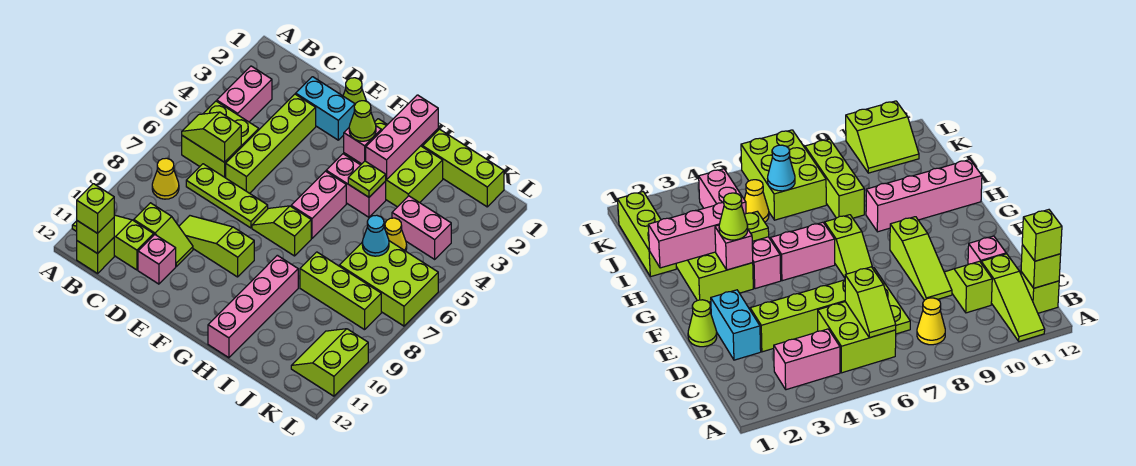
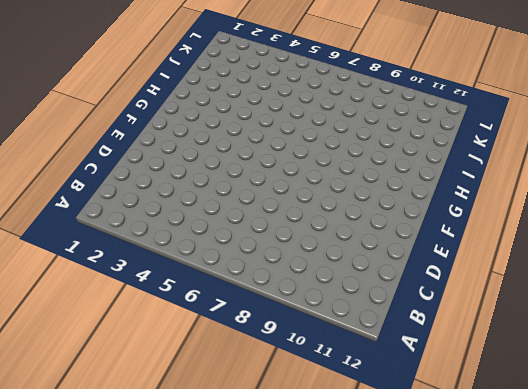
none -> lime 1x3 slope [72,215,154,270]
none -> pink 1x2 brick [217,66,272,122]
none -> lime 2x2 brick [182,101,259,178]
none -> yellow 1x1 cone [152,158,179,199]

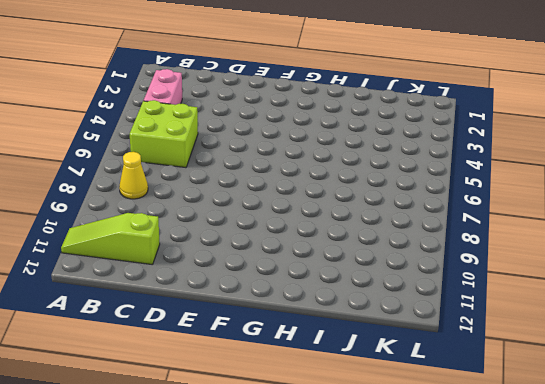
none -> lime 1x1 brick [77,238,114,273]
none -> lime 1x3 plate [186,164,268,228]
none -> lime 1x2 slope [134,203,193,266]
none -> cyan 1x2 brick [296,77,355,140]

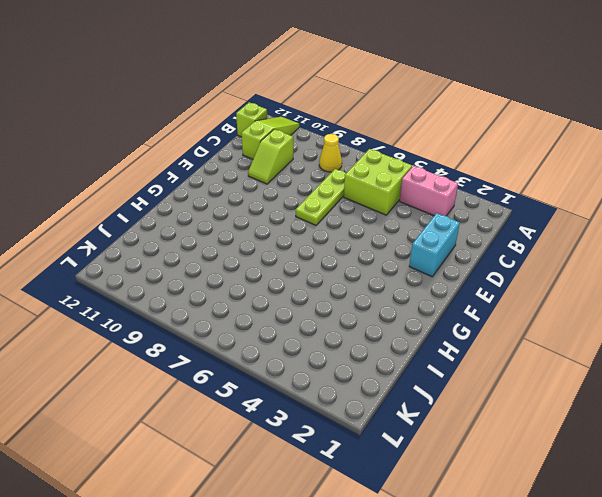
none -> lime 1x4 brick [226,94,316,193]
none -> lime 1x3 slope [179,216,254,277]
none -> pink 1x1 brick [138,235,176,284]
none -> lime 1x1 cone [343,78,366,104]

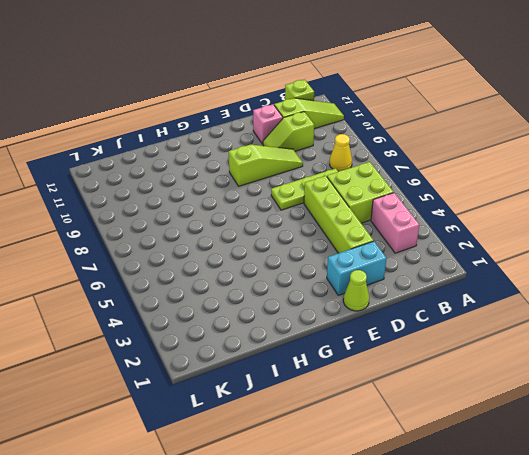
none -> lime 1x2 slope [252,206,311,256]
none -> lime 2x3 brick [344,119,443,207]
none -> pink 1x2 brick [326,154,386,217]
none -> pink 1x2 brick [291,171,346,238]

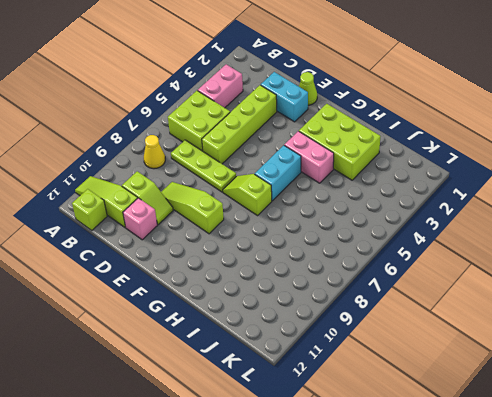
cyan 1x2 brick [255,145,301,201] -> pink 1x2 brick [291,171,346,238]
none -> pink 1x4 brick [208,255,298,358]
none -> lime 1x3 brick [423,129,504,207]
none -> lime 1x3 brick [300,252,381,330]
none -> pink 1x2 brick [392,196,451,259]

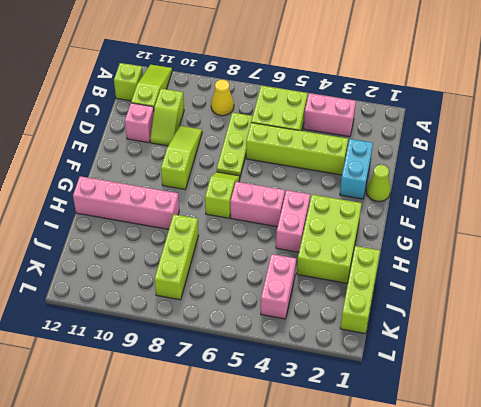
none -> yellow 1x1 cone [385,218,407,251]
none -> lime 2x3 brick [339,241,438,326]
none -> lime 2x2 slope [291,329,368,396]
none -> lime 1x2 slope [182,112,241,162]

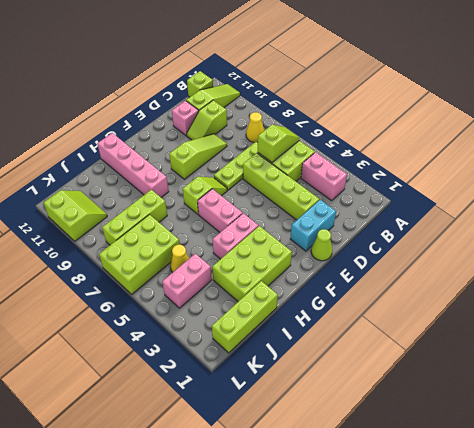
none -> lime 1x1 brick [77,218,114,254]
none -> pink 1x1 brick [344,126,381,164]
none -> pink 1x3 brick [366,95,438,180]
none -> lime 1x1 plate [348,161,386,197]

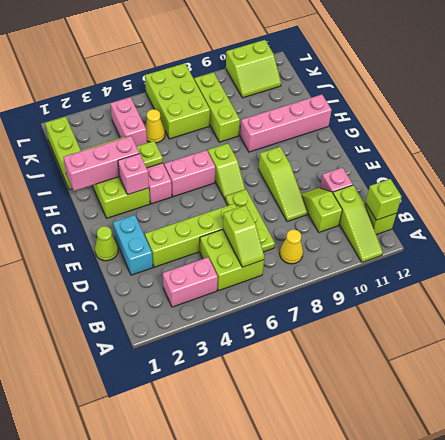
none -> cyan 1x1 cone [362,215,389,256]
none -> lime 1x1 brick [77,184,114,233]
none -> lime 1x1 cone [349,101,376,141]

